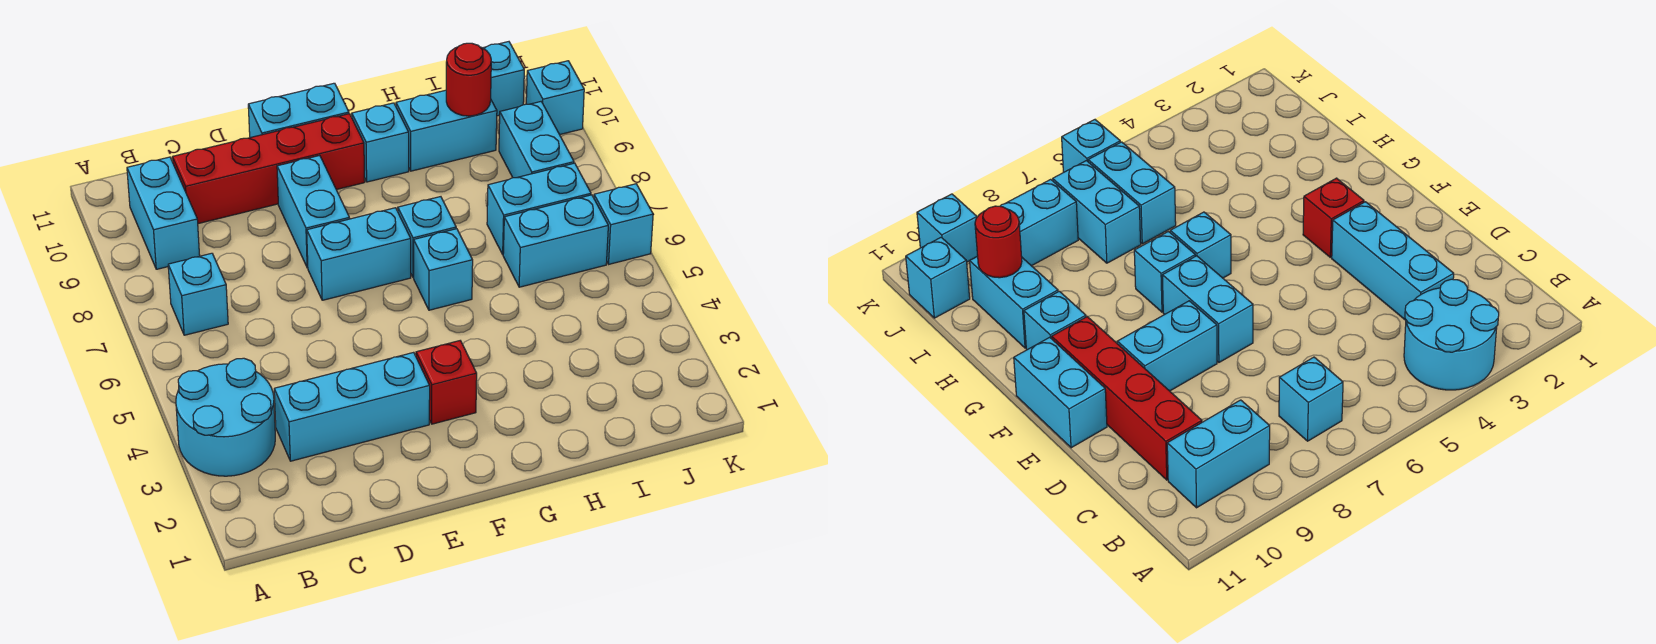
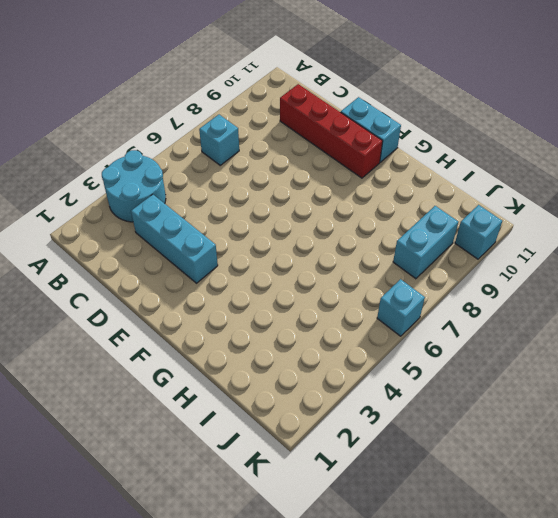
none -> cyan 1x2 brick [127,157,200,269]
none -> cyan 1x2 brick [307,208,411,300]
none -> cyan 1x2 brick [277,155,350,268]

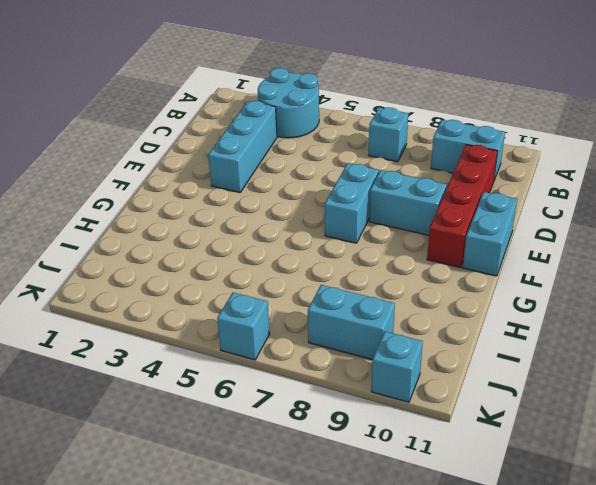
none -> red 1x1 brick [416,341,477,424]
none -> cyan 1x1 brick [414,229,473,310]
none -> cyan 1x1 brick [398,197,456,277]

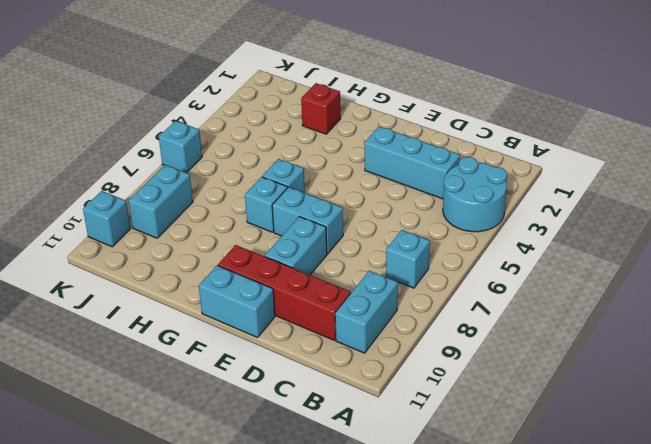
red 1x1 brick [301,83,341,134] -> red 1x1 brick moved to [416,341,477,424]
none -> cyan 1x1 brick [352,103,409,182]
none -> cyan 1x2 brick [396,90,497,171]
none -> cyan 1x2 brick [503,195,608,287]

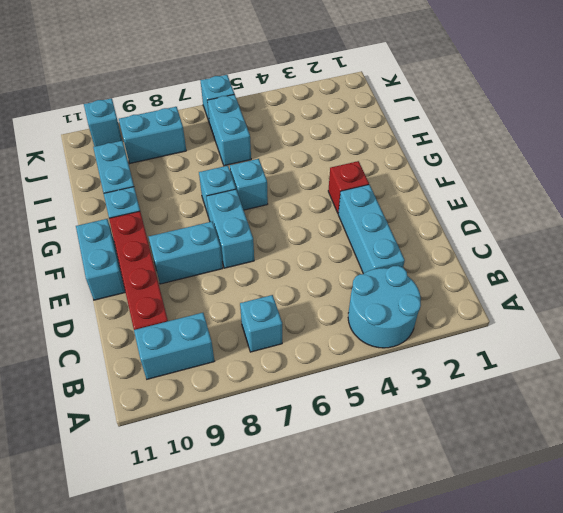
none -> cyan 1x2 brick [487,163,591,254]
none -> cyan 1x1 brick [483,42,524,116]
none -> red 1x1 round brick [446,43,491,116]

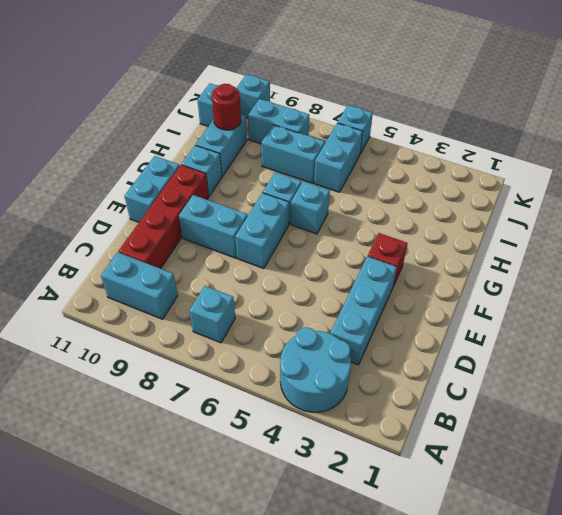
cyan 1x2 brick [261,125,325,183] -> cyan 1x2 brick turned to [487,163,591,254]

